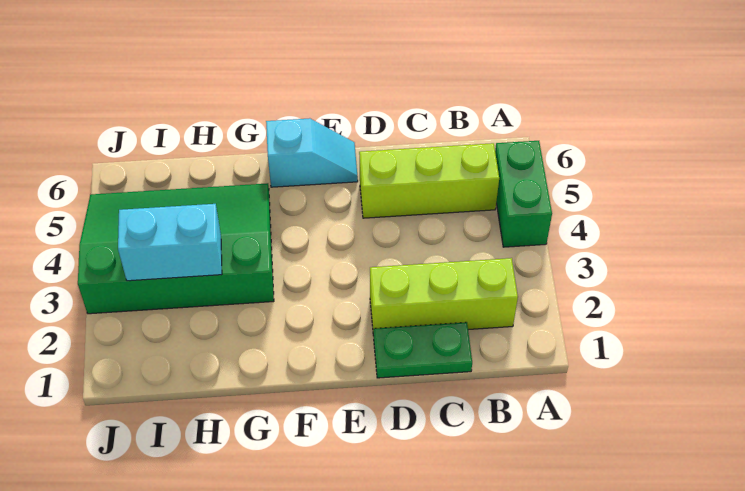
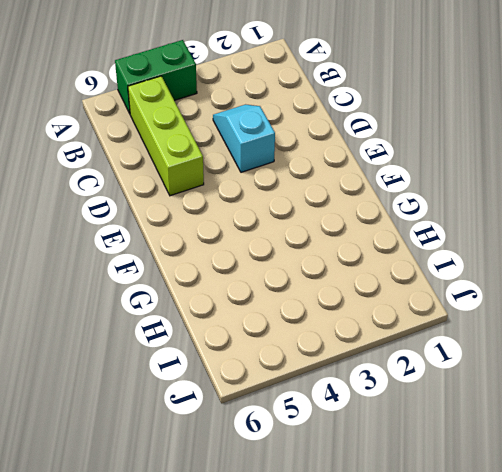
cyan 1x2 slope [213,104,275,172] -> cyan 1x2 slope moved to [266,118,358,187]
none -> lime 1x3 brick [370,258,518,336]
none -> green 1x2 plate [374,322,472,378]

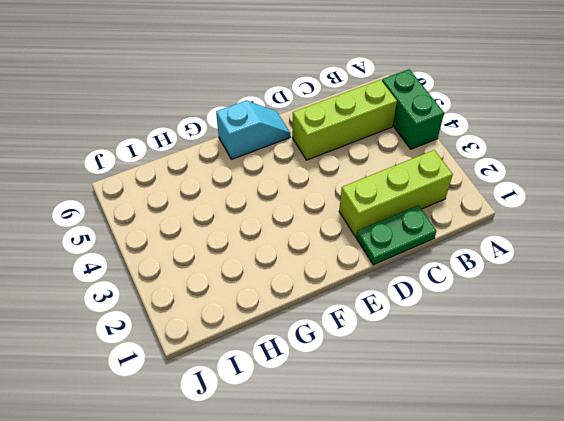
none -> green 3x4 slope [78,183,274,314]
none -> cyan 1x2 brick [118,204,222,281]

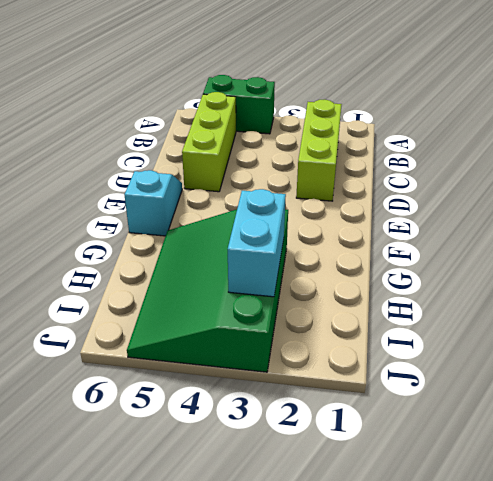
none -> green 1x2 plate [374,322,472,378]

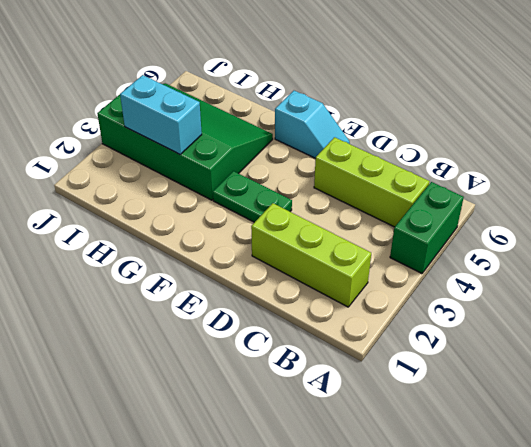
green 1x2 plate [213,171,292,222] -> green 1x2 plate moved to [374,322,472,378]

